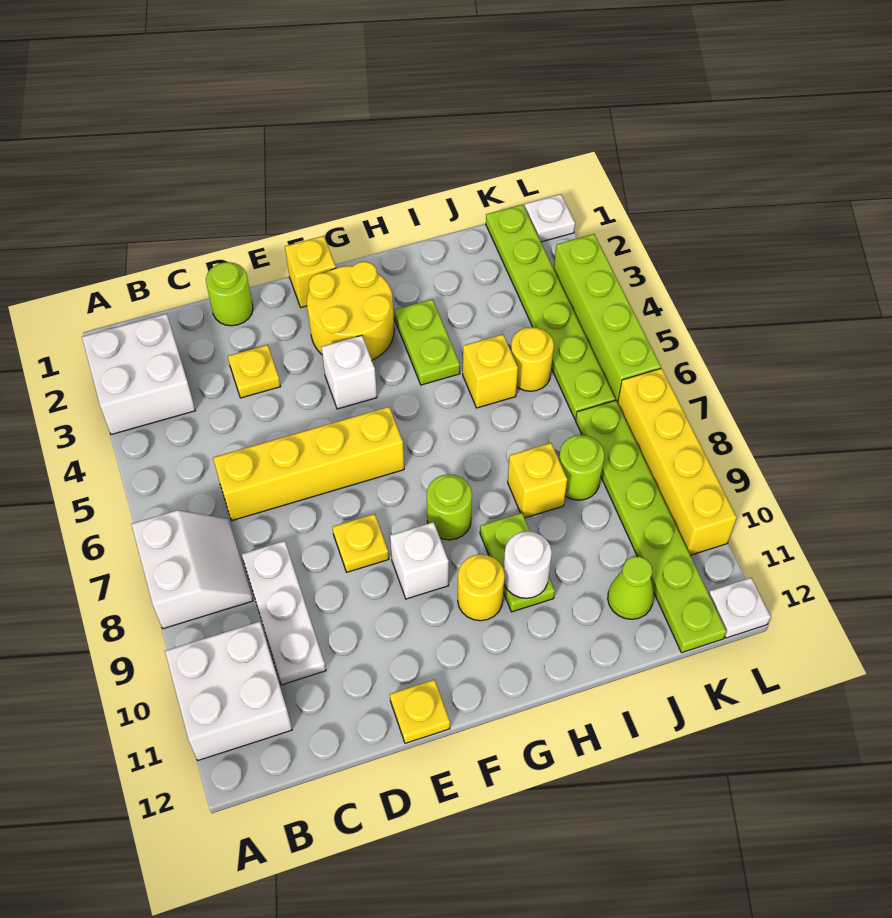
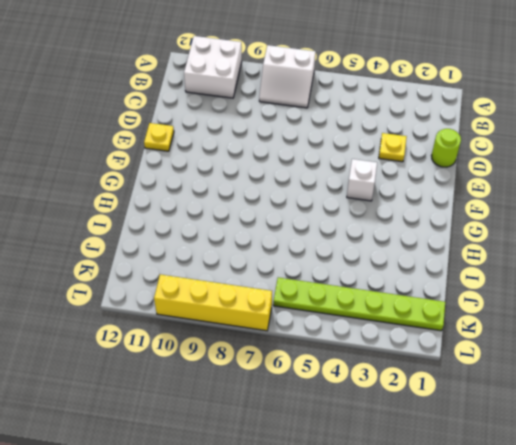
none -> white 2x2 brick [82,314,196,435]
none -> yellow 1x4 brick [213,407,404,521]
none -> white 1x3 plate [242,541,326,685]

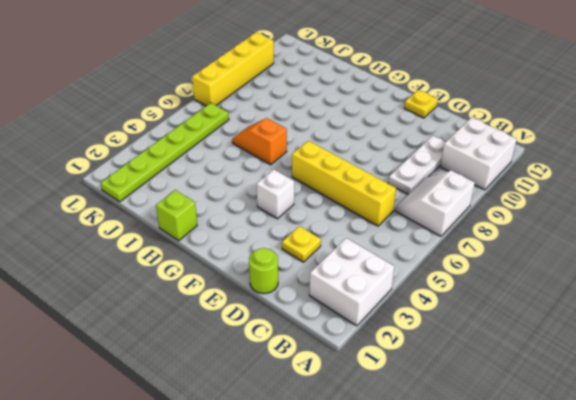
lime 1x1 brick [156,190,197,241] -> none
orange 1x2 slope [232,118,287,165] -> none
none -> yellow 1x1 plate [333,514,389,572]
none -> yellow 1x1 brick [285,236,336,308]
none -> yellow 2x2 round brick [307,262,394,360]

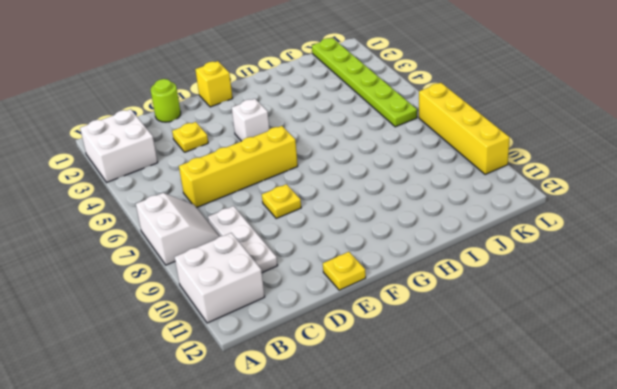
none -> yellow 2x2 round brick [307,262,394,360]
none -> white 1x1 brick [390,522,449,599]
none -> lime 1x1 round brick [427,474,472,540]

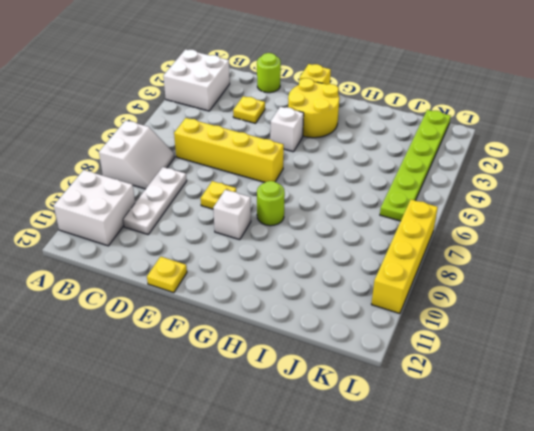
none -> yellow 1x1 round brick [458,554,505,621]
none -> lime 1x2 plate [394,299,460,385]
none -> lime 1x2 plate [480,513,555,612]

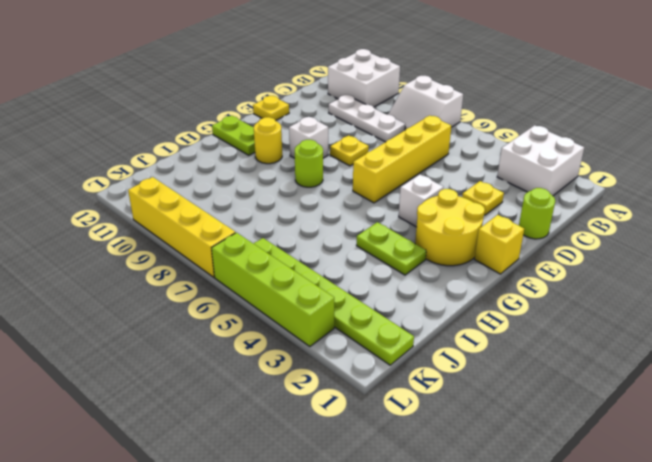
lime 1x2 plate [212,116,255,155] -> lime 1x2 plate moved to [480,513,555,612]
none -> yellow 1x1 brick [463,334,518,408]
none -> yellow 1x1 brick [508,443,567,518]
none -> yellow 1x1 round brick [511,327,554,391]

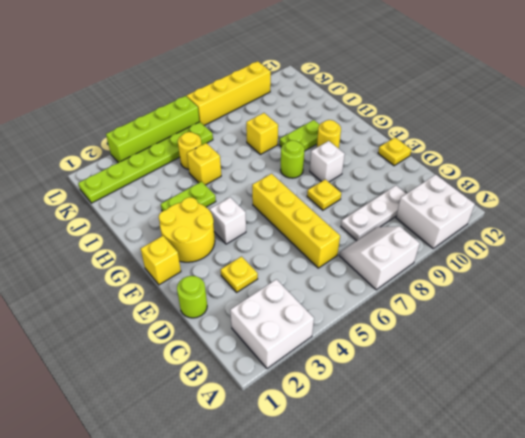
none -> lime 1x1 round brick [559,435,604,500]
none -> lime 1x1 cone [608,556,654,619]
none -> lime 1x6 plate [576,400,726,653]

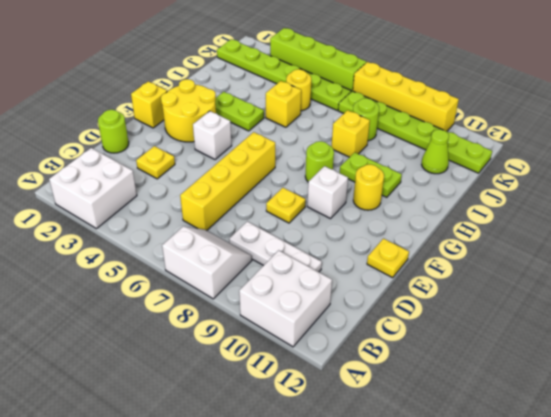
none -> white 1x1 plate [524,194,575,242]
none -> white 1x1 plate [709,578,771,638]
none -> white 1x1 round brick [504,531,552,598]

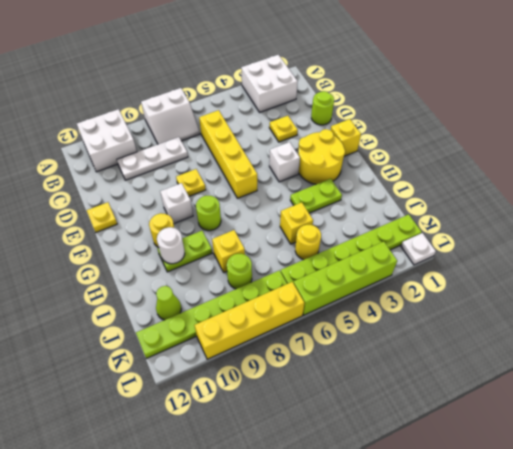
none -> white 1x1 plate [709,578,771,638]

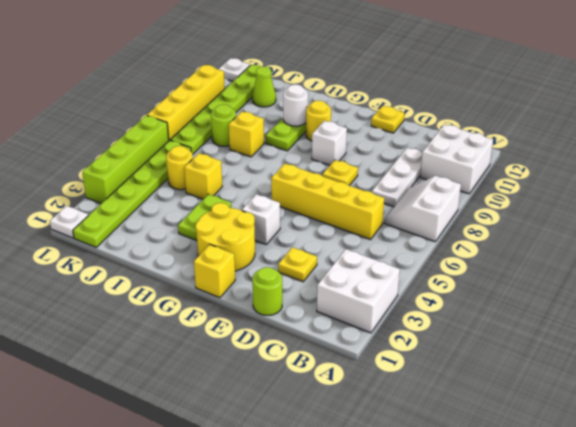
none -> lime 1x1 round brick [427,474,472,540]

